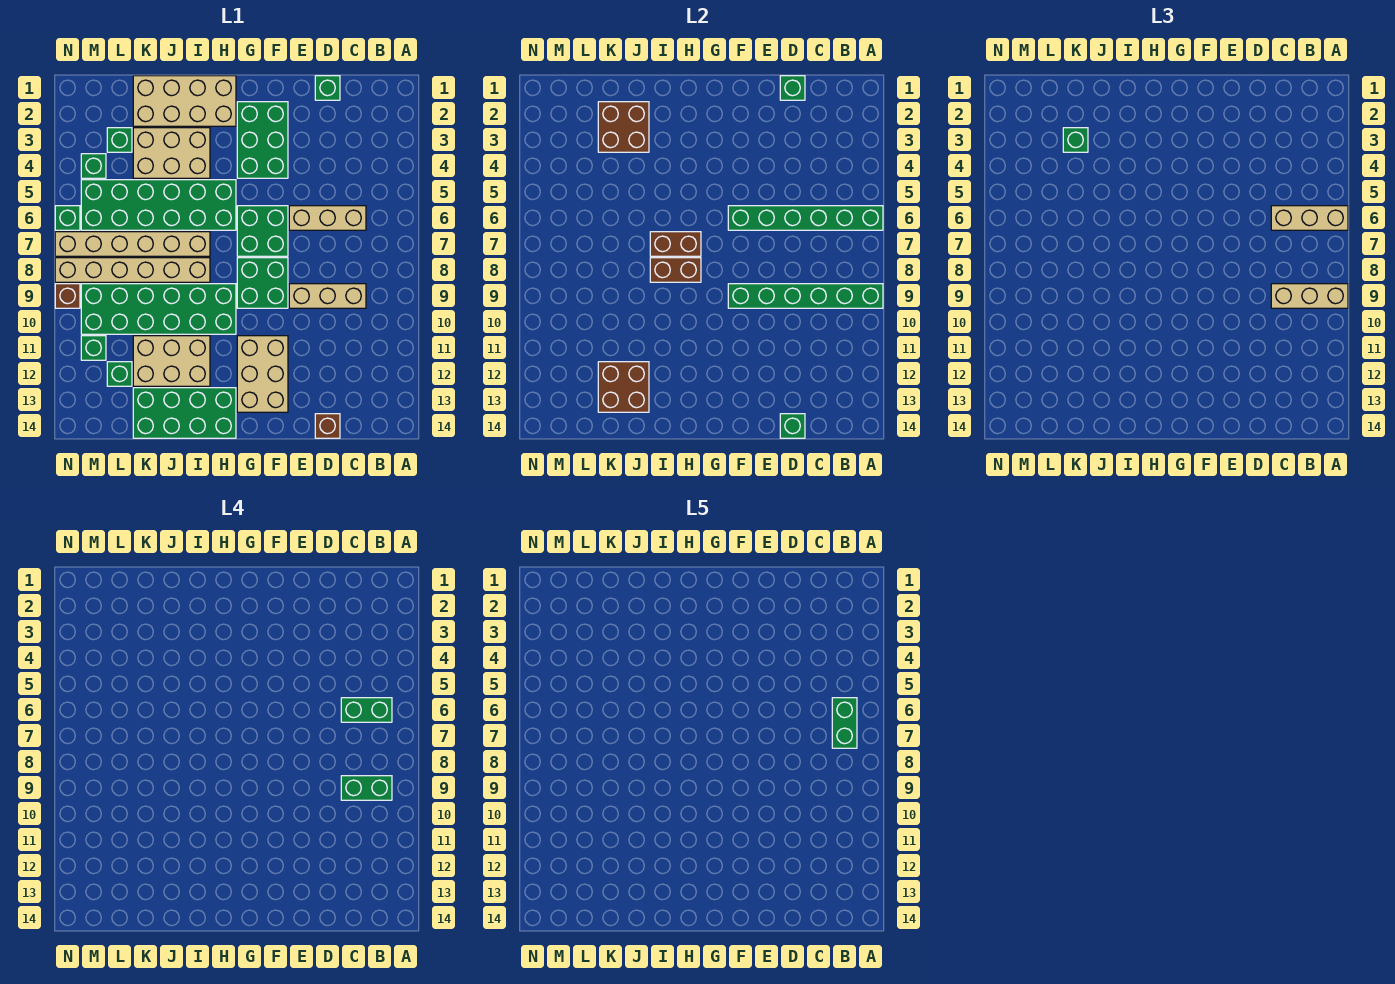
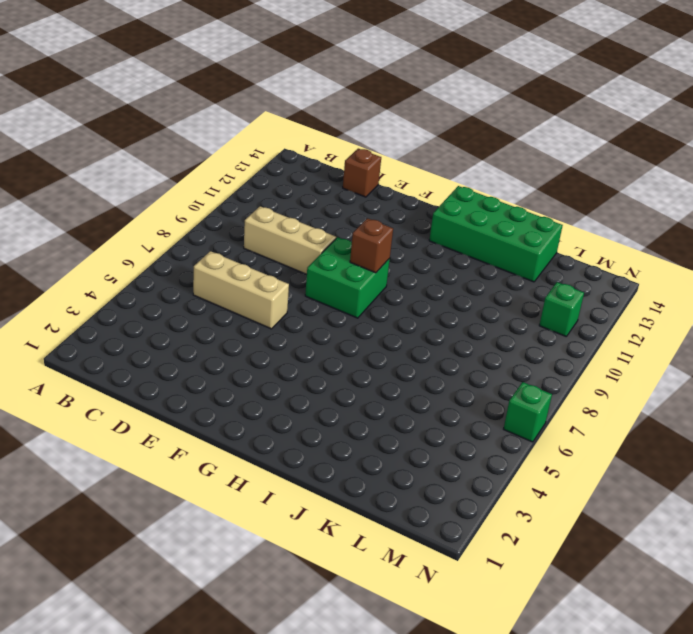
brown 1x1 brick [350,218,393,273] -> brown 1x1 brick moved to [55,284,80,308]
none -> green 1x1 brick [315,76,340,100]
none -> green 2x3 brick [237,102,288,178]
none -> green 2x2 brick [237,206,288,256]
none -> tan 2x3 brick [237,336,288,412]

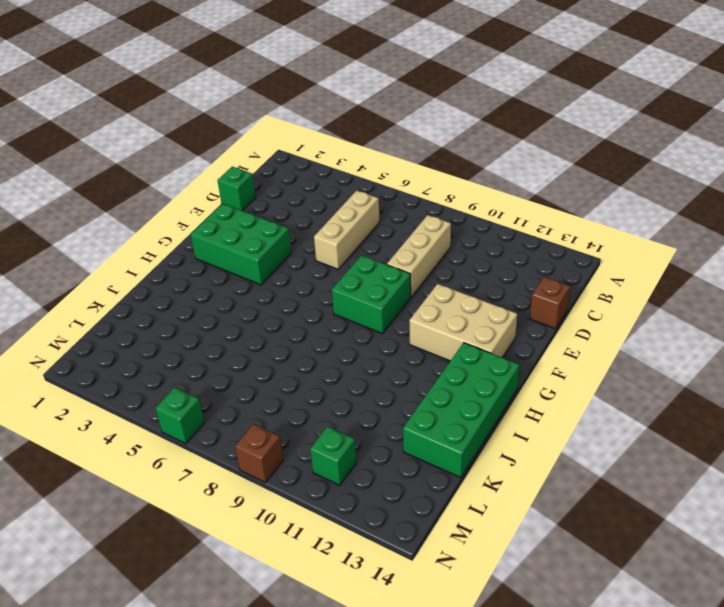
none -> green 2x2 brick [237,206,288,256]
none -> tan 2x4 brick [133,76,236,126]
none -> green 2x6 brick [81,180,236,230]
none -> green 2x6 brick [81,284,236,334]

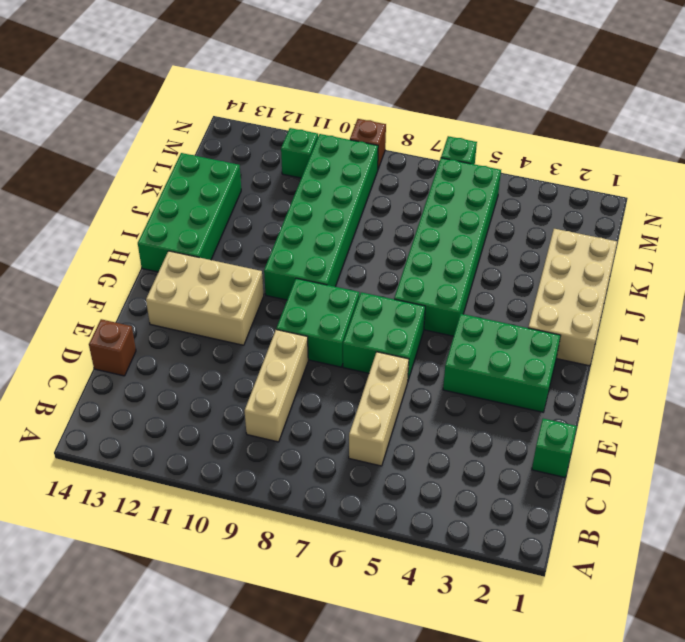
none -> tan 2x3 brick [133,128,210,178]
none -> tan 1x6 brick [55,232,210,256]
none -> tan 1x6 brick [55,258,210,282]
none -> tan 2x3 brick [133,336,210,386]

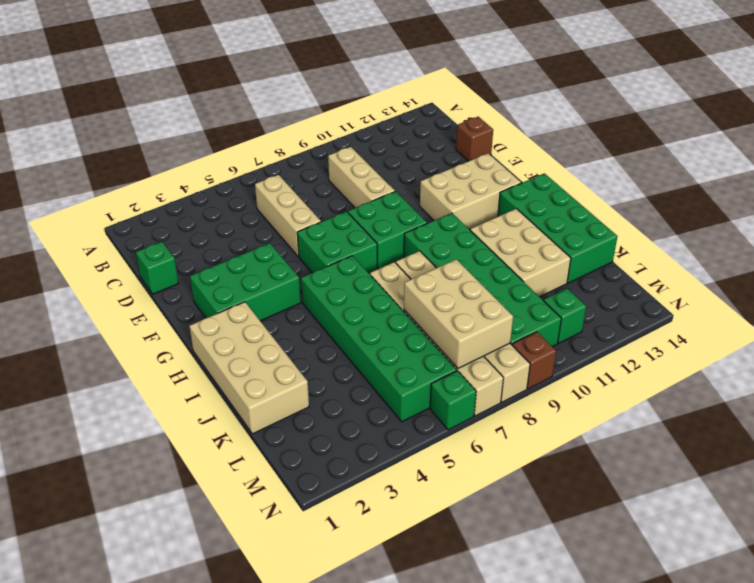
tan 2x3 brick [404,259,513,368] -> tan 2x3 brick moved to [133,128,210,178]
none -> green 1x1 brick [107,128,132,152]
none -> green 1x1 brick [107,362,132,386]
none -> green 1x1 brick [81,154,106,178]
none -> green 1x6 brick [728,206,883,230]

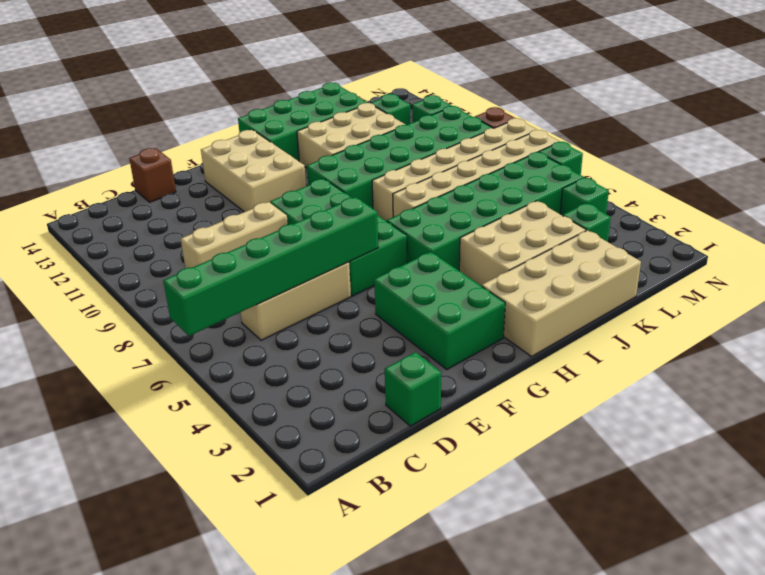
none -> green 1x6 brick [728,284,883,308]
none -> green 1x1 brick [780,76,805,100]
none -> green 1x1 brick [780,414,805,438]
none -> brown 1x2 brick [650,232,701,256]

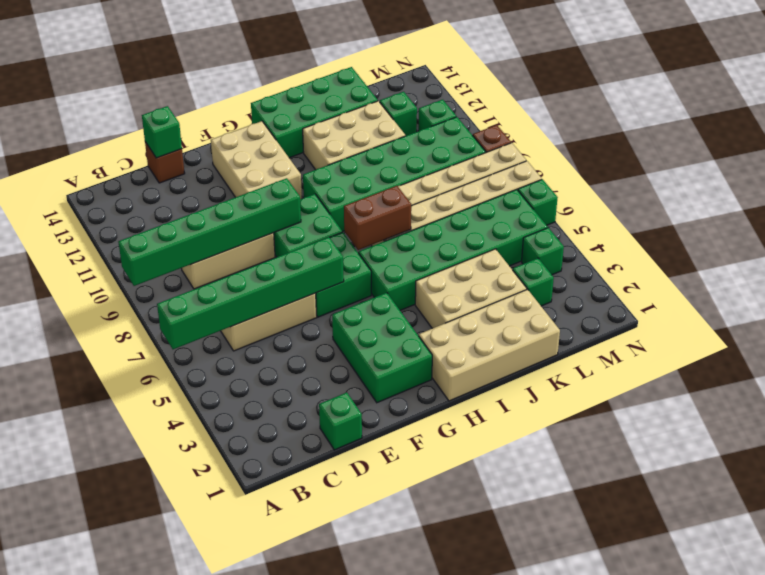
none -> green 1x1 brick [780,76,805,100]
none -> brown 1x2 brick [650,258,701,282]
none -> brown 2x2 brick [598,102,649,152]
none -> brown 2x2 brick [598,362,649,412]

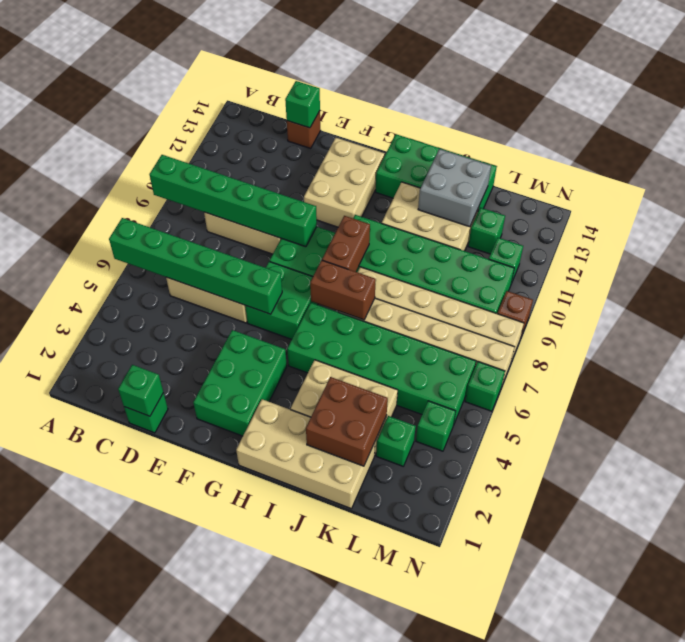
brown 1x2 brick [322,216,370,272] -> brown 1x2 brick turned to [650,258,701,282]
grey 2x2 brick [418,149,491,227] -> brown 2x2 brick [598,362,649,412]
none -> tan 1x3 brick [1271,206,1348,230]
none -> tan 1x3 brick [1271,284,1348,308]
none -> green 1x1 brick [1063,128,1088,152]
none -> green 1x2 brick [341,698,392,722]

